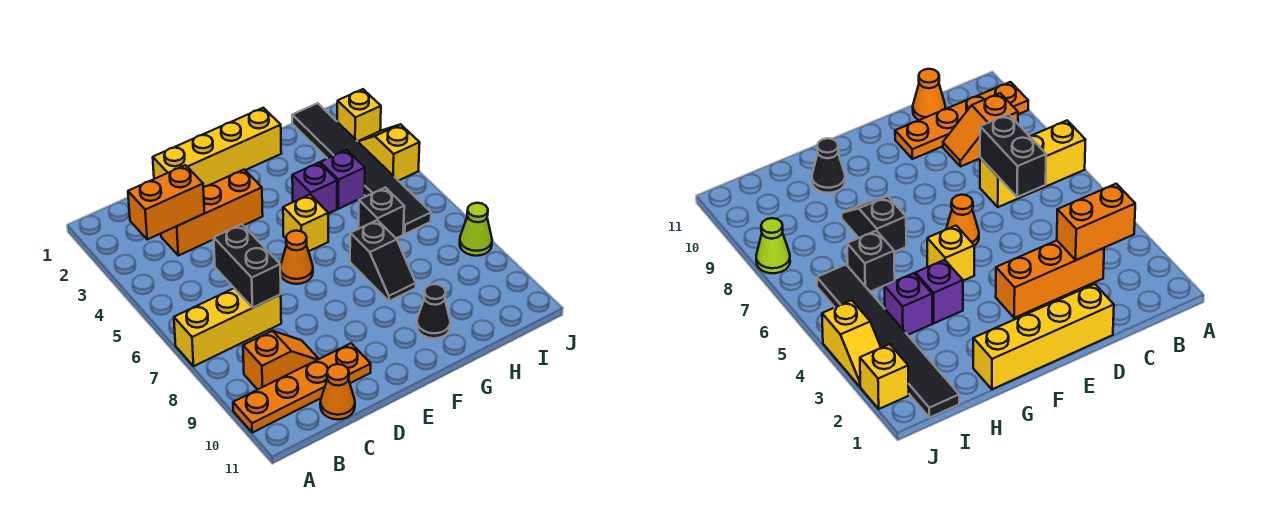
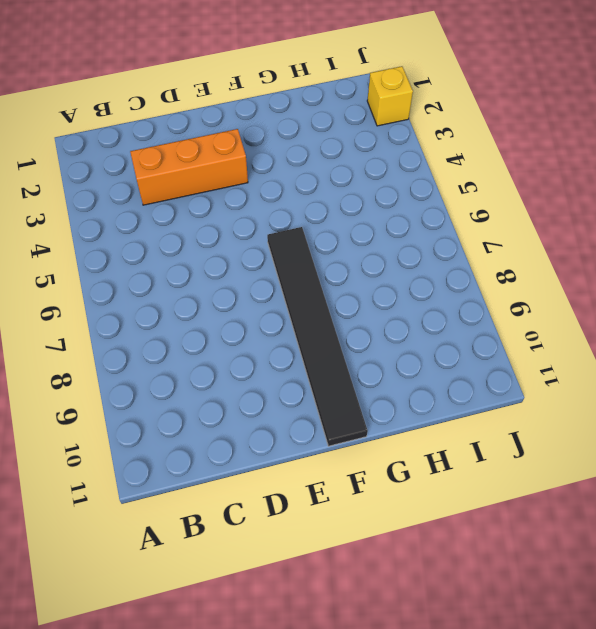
black 1x6 tile [267,227,368,446] -> black 1x6 tile moved to [292,103,431,234]
none -> yellow 1x3 brick [174,288,281,366]
none -> orange 1x4 plate [233,343,371,433]
none -> orange 1x2 slope [243,331,319,390]

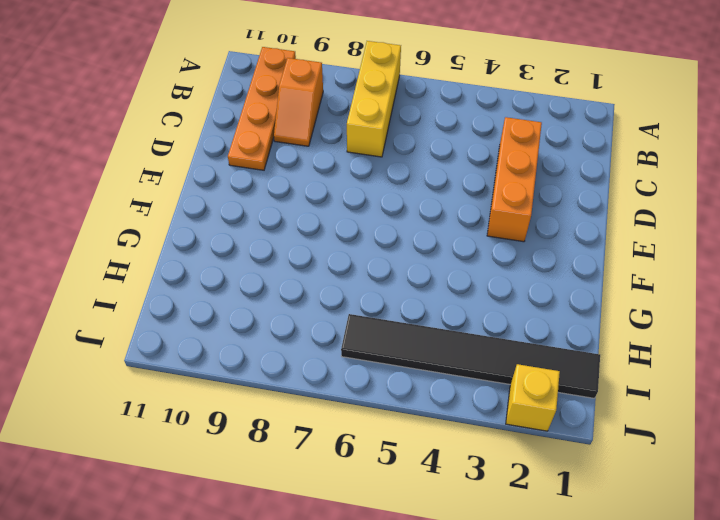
none -> orange 1x1 cone [320,364,355,420]
none -> yellow 1x4 brick [153,108,281,188]
none -> orange 1x1 cone [280,231,313,284]

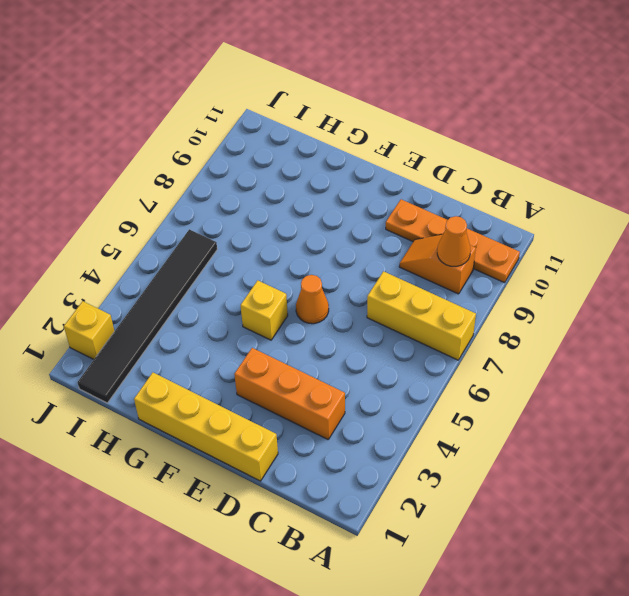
orange 1x1 cone [437,216,471,266] -> orange 1x1 cone moved to [320,364,355,420]
none -> purple 1x1 brick [292,163,337,214]
none -> black 1x2 slope [350,220,416,301]
none -> black 1x1 cone [417,284,450,338]

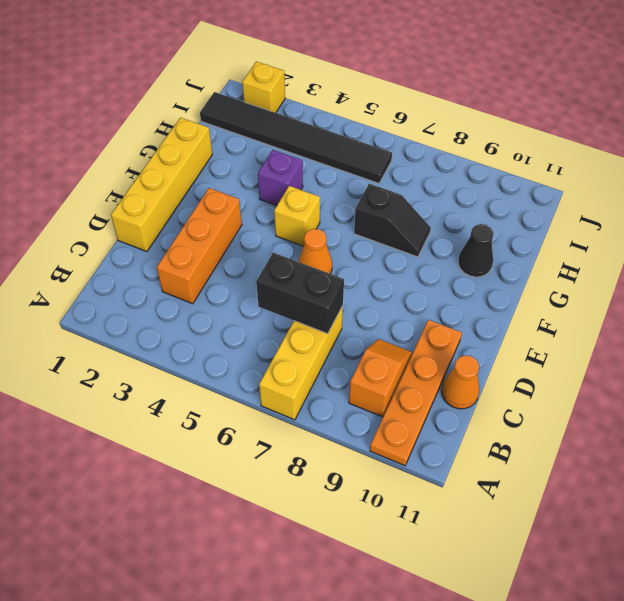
none -> purple 1x1 brick [320,150,365,209]
none -> black 1x1 brick [358,187,404,238]
none -> yellow 1x2 slope [358,124,420,181]

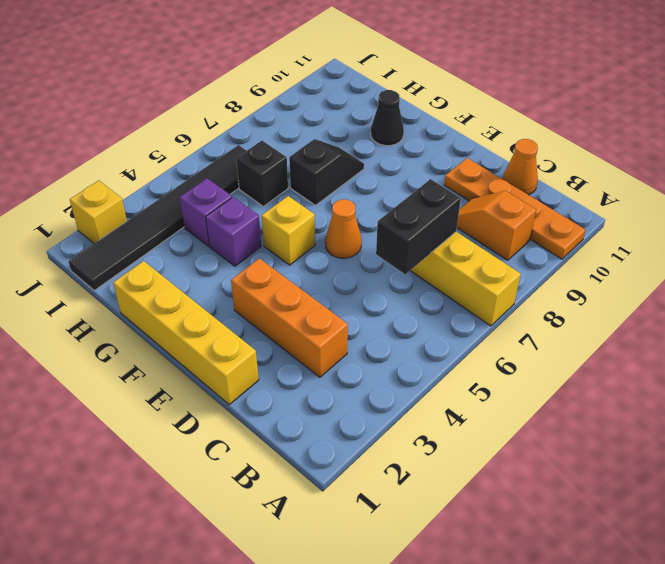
none -> yellow 1x2 slope [358,124,420,181]
none -> lime 1x1 cone [460,203,492,256]
none -> orange 1x2 brick [128,165,204,239]

